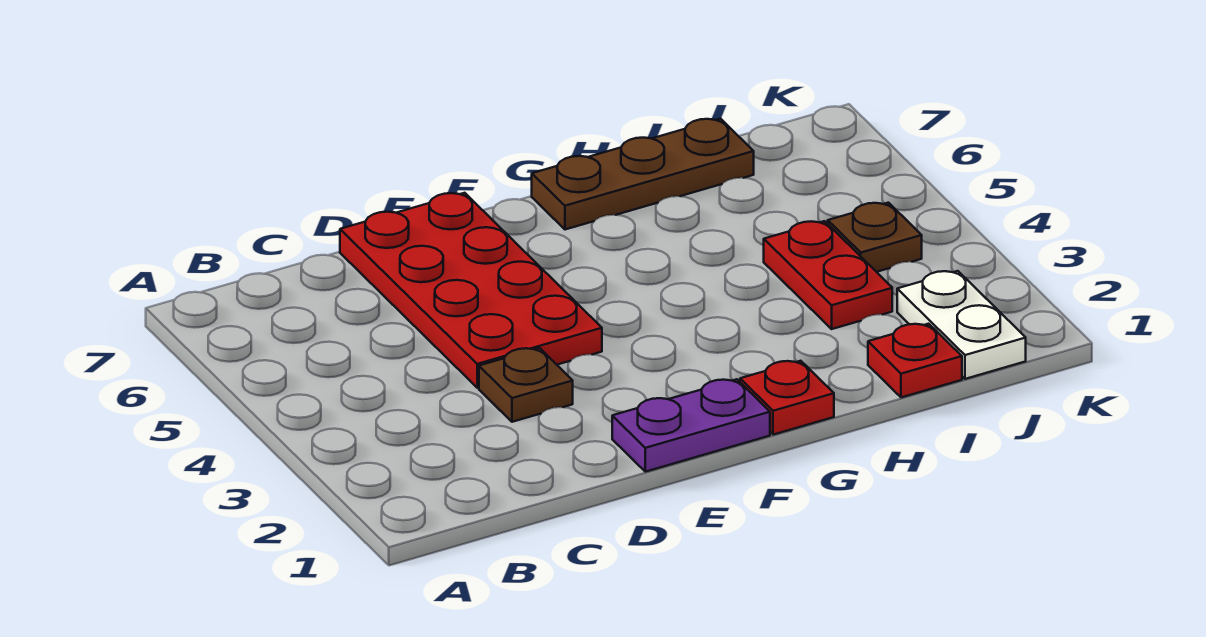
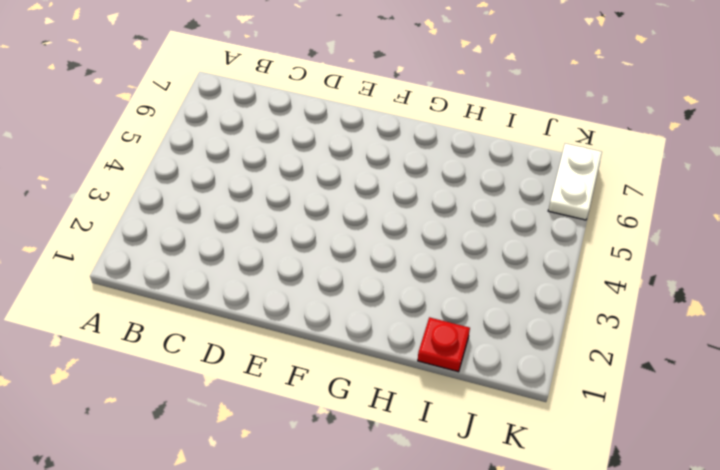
white 1x2 plate [548,144,602,220] -> white 1x2 plate moved to [897,271,1026,379]
none -> brown 1x1 plate [479,348,573,422]
none -> red 2x4 plate [340,193,602,388]

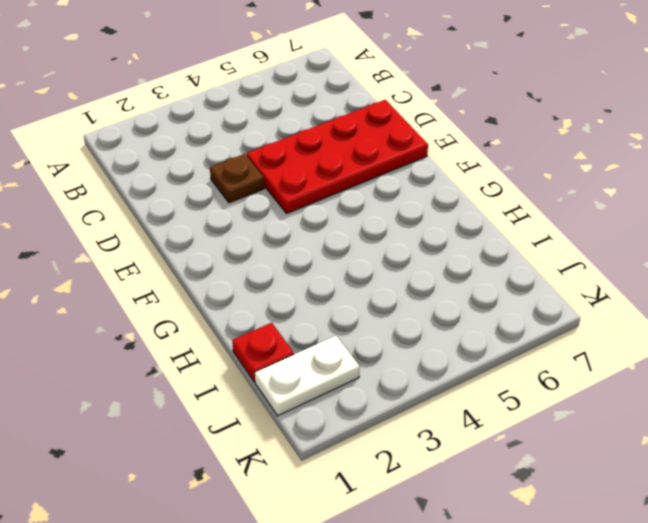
none -> purple 1x2 plate [612,379,770,472]
none -> red 1x1 plate [740,361,834,435]

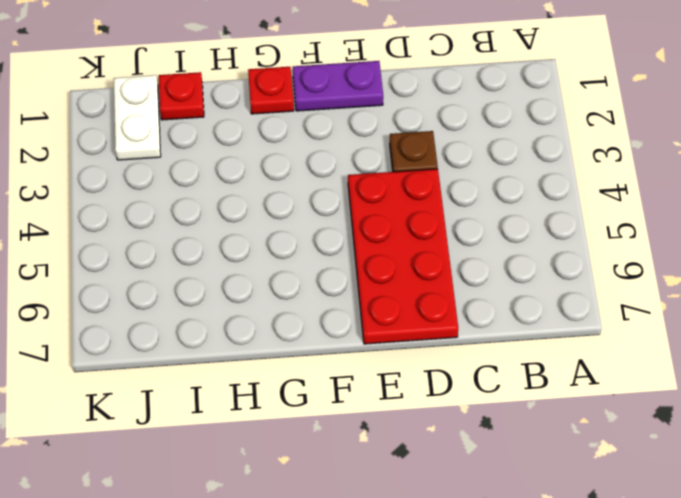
none -> brown 1x3 plate [532,119,754,230]
none -> red 1x2 plate [764,221,892,329]

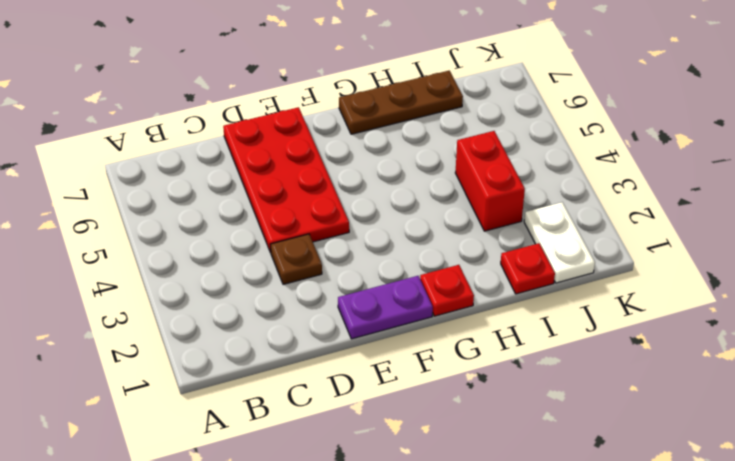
red 1x2 brick [455,131,525,231] -> red 1x2 plate [764,221,892,329]
none -> brown 1x1 plate [828,203,922,272]

